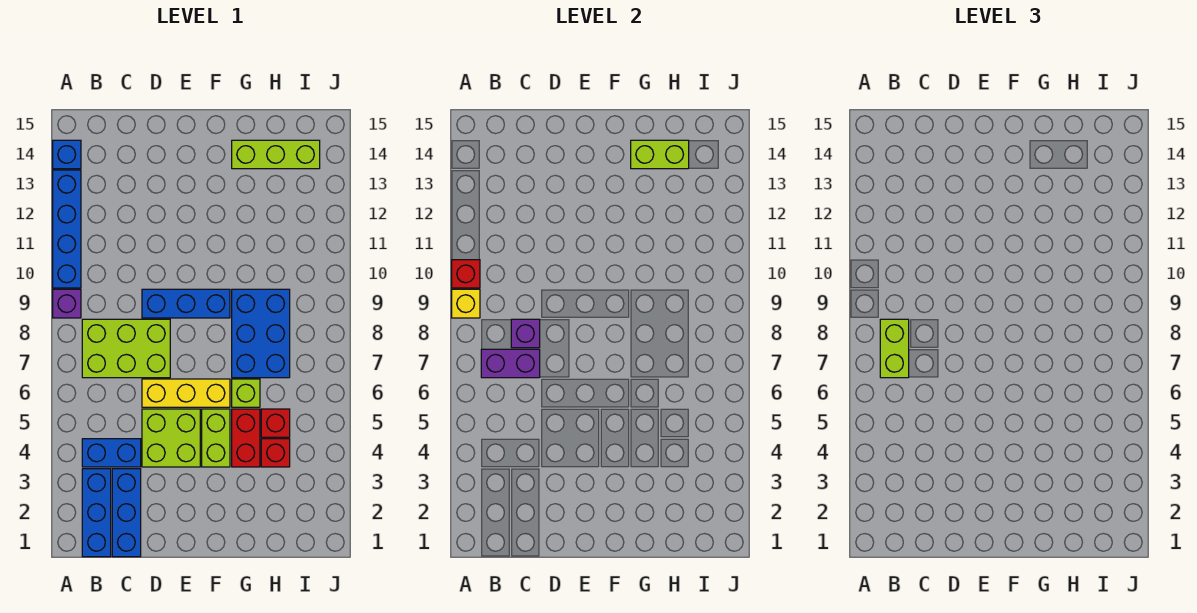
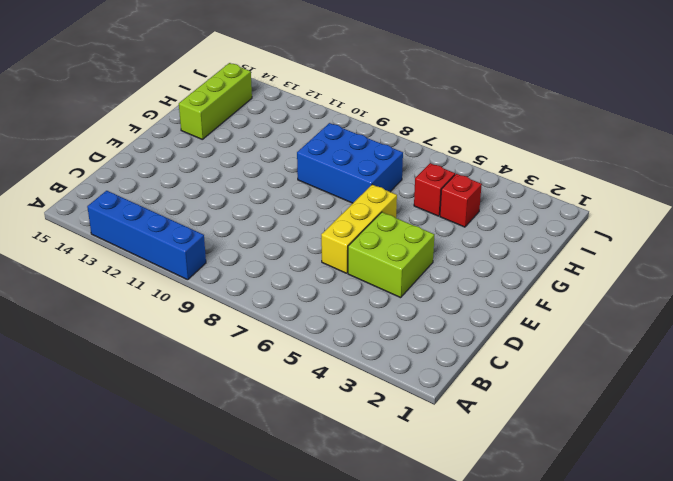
none -> purple 1x1 brick [53,289,81,318]
none -> blue 1x1 brick [53,140,81,169]
none -> blue 1x3 brick [82,469,111,557]

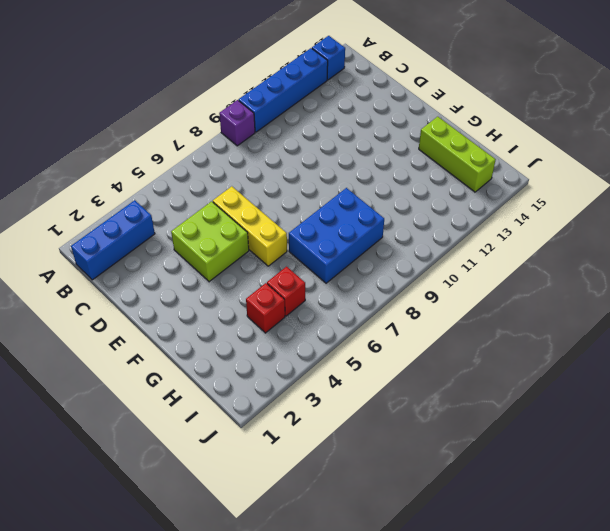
none -> blue 1x2 brick [82,439,141,467]
none -> lime 2x3 brick [82,319,170,378]
none -> blue 1x3 brick [112,469,141,557]

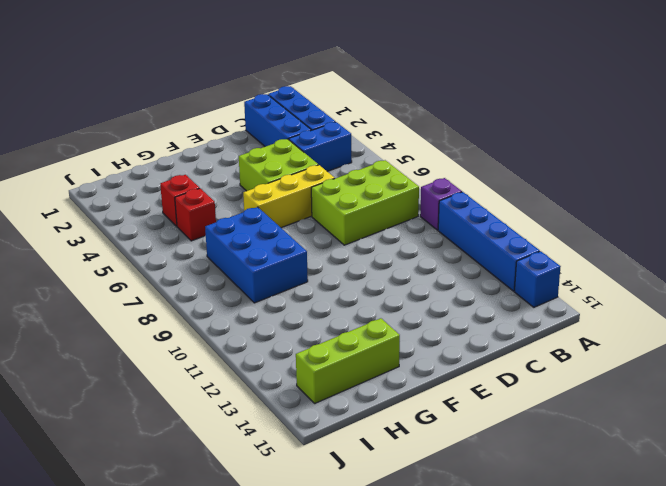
none -> blue 1x3 brick [142,289,230,318]
none -> lime 1x2 brick [202,409,230,467]
none -> red 1x2 brick [232,409,260,467]

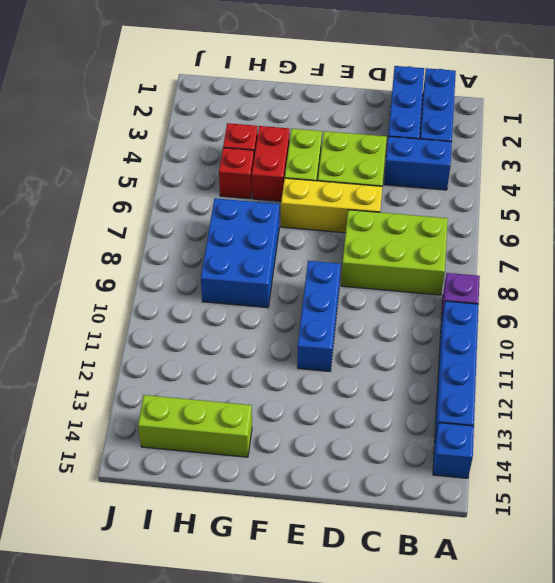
blue 1x3 brick [297,261,341,371] -> blue 1x3 brick turned to [142,289,230,318]
none -> lime 1x1 brick [232,379,260,407]
none -> yellow 1x1 brick [452,289,480,318]
none -> red 1x1 brick [452,260,480,288]

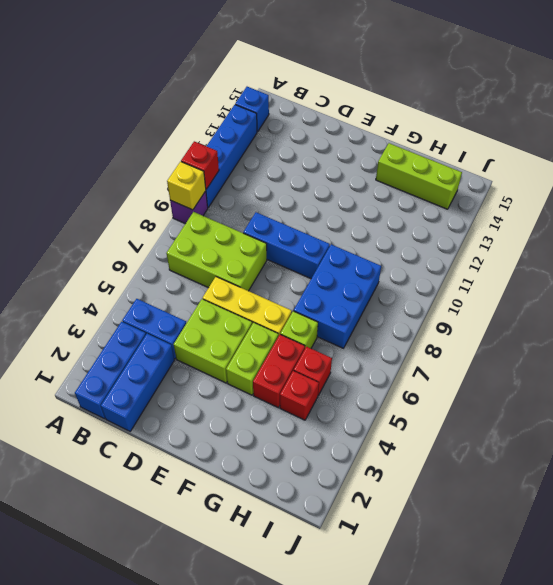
none -> purple 1x2 brick [481,349,540,378]
none -> purple 1x1 brick [511,319,540,348]
none -> lime 1x2 brick [631,140,689,169]

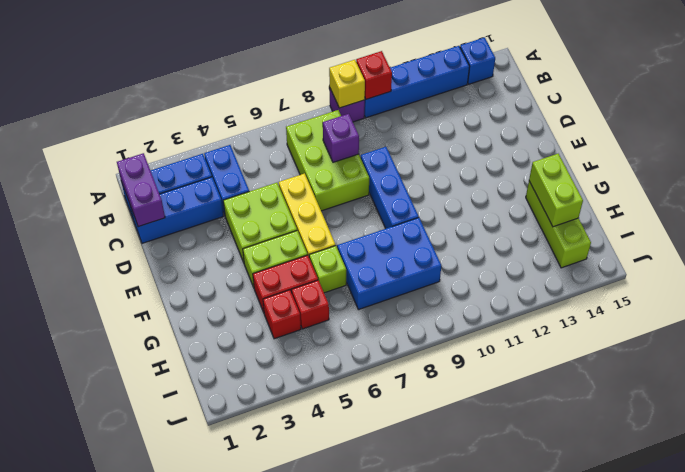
purple 1x2 brick [117,153,165,227] -> purple 1x2 brick moved to [481,349,540,378]
none -> lime 1x2 brick [880,319,909,378]

